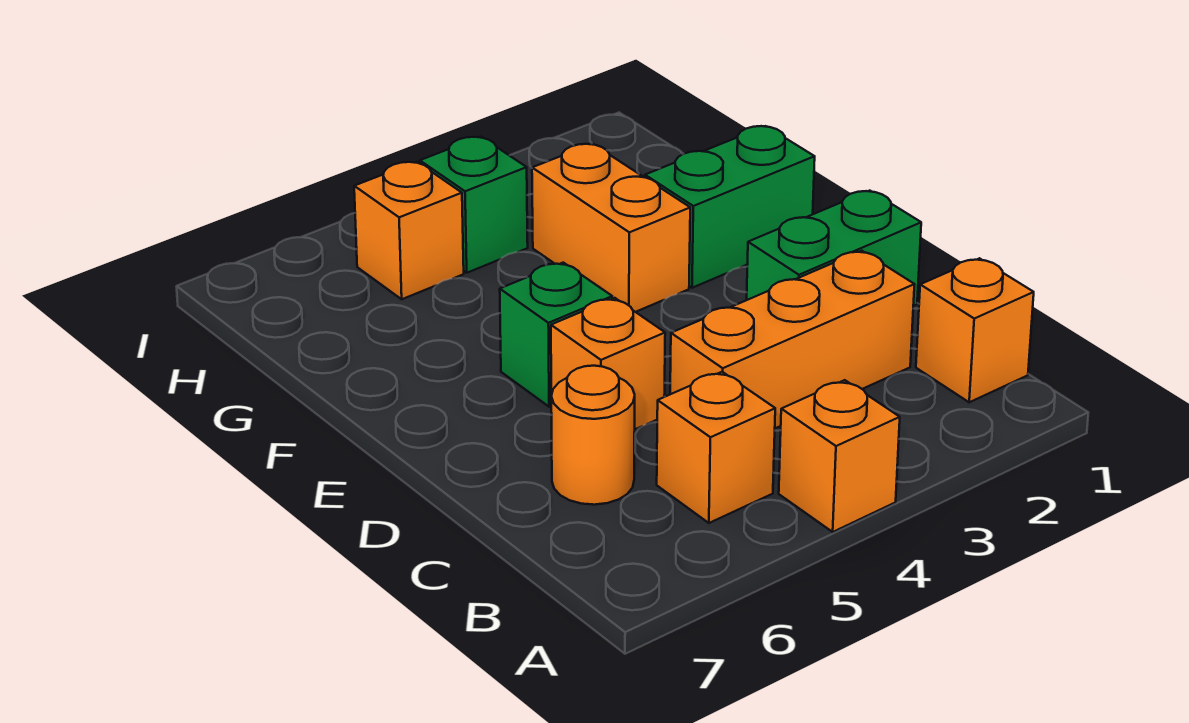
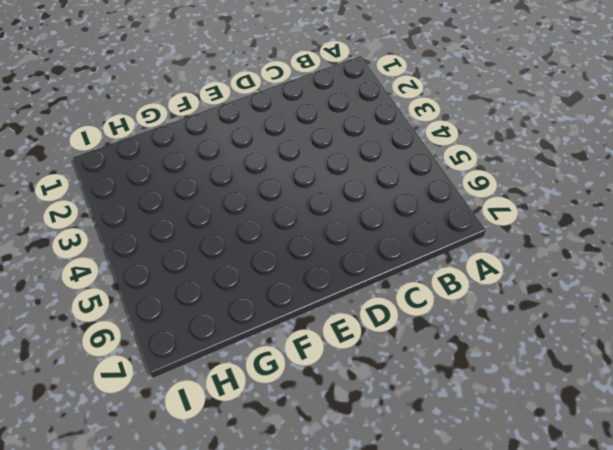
none -> orange 1x1 brick [779,380,900,532]
none -> orange 1x1 brick [916,258,1034,402]
none -> orange 1x1 brick [657,372,775,523]

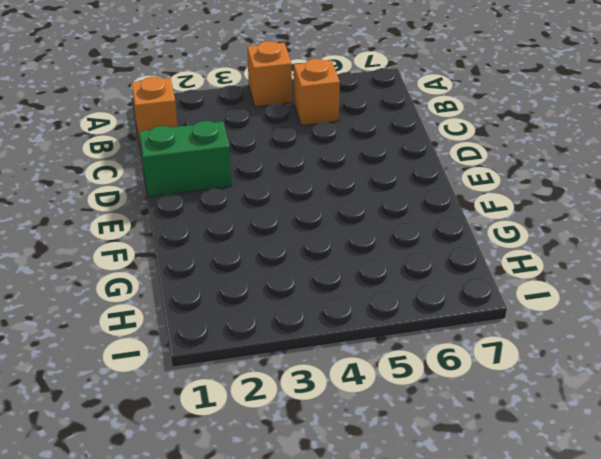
none -> orange 1x3 brick [670,251,915,428]
none -> orange 1x1 round brick [551,366,635,505]
none -> orange 1x1 brick [551,298,665,429]

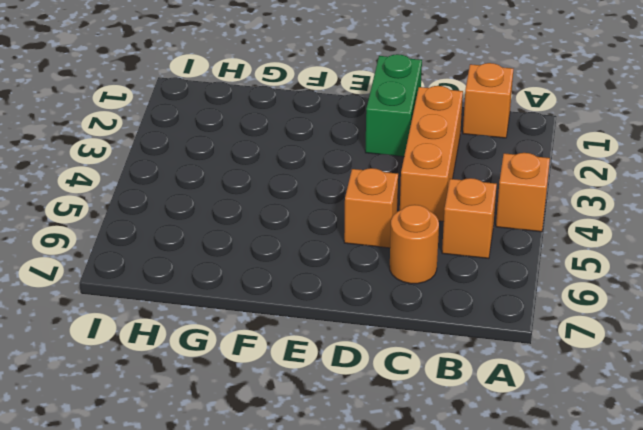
none -> green 1x1 brick [500,263,612,407]
none -> green 1x2 brick [645,126,815,288]
none -> orange 1x2 brick [532,144,690,312]

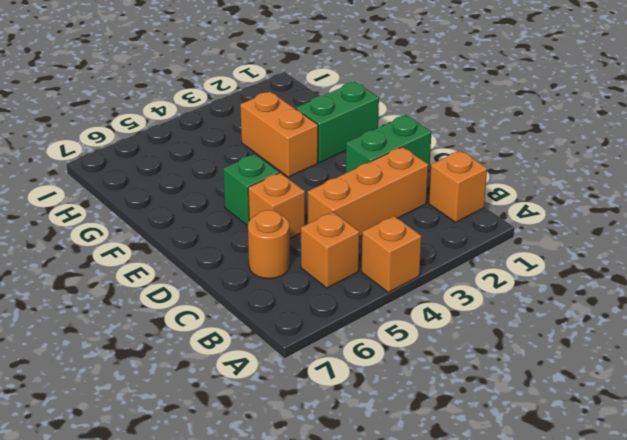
none -> green 1x1 brick [420,137,528,273]
none -> orange 1x1 brick [354,162,464,299]

